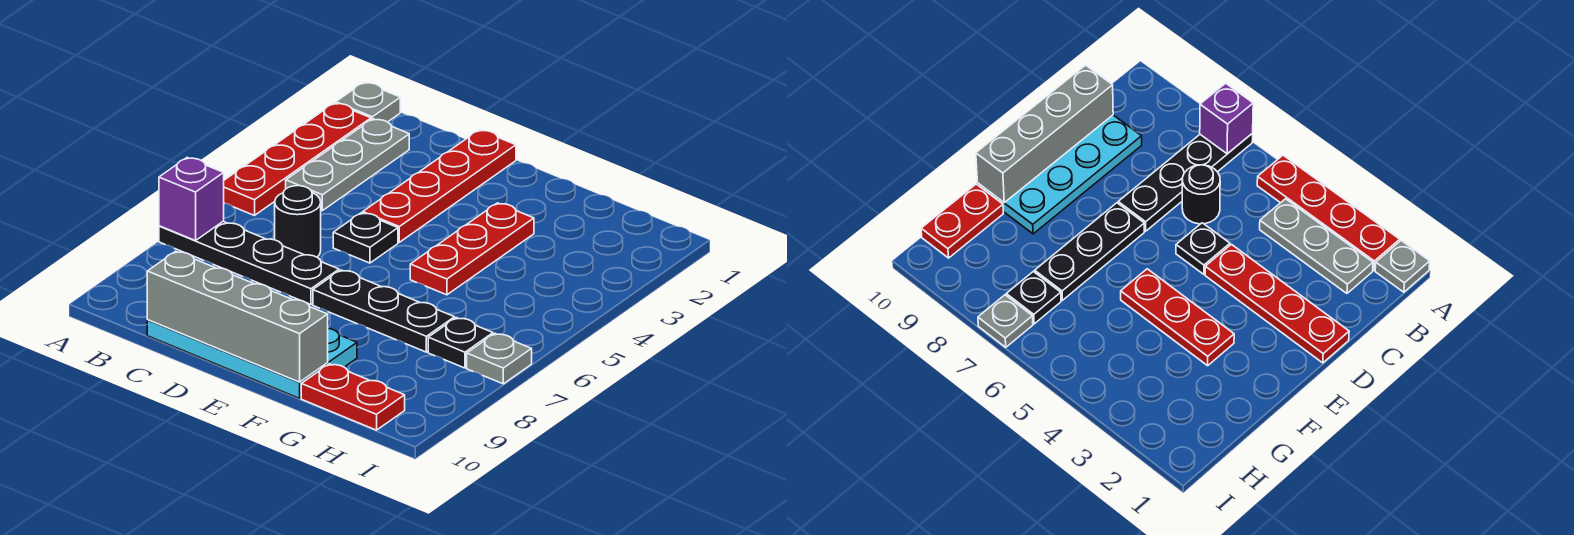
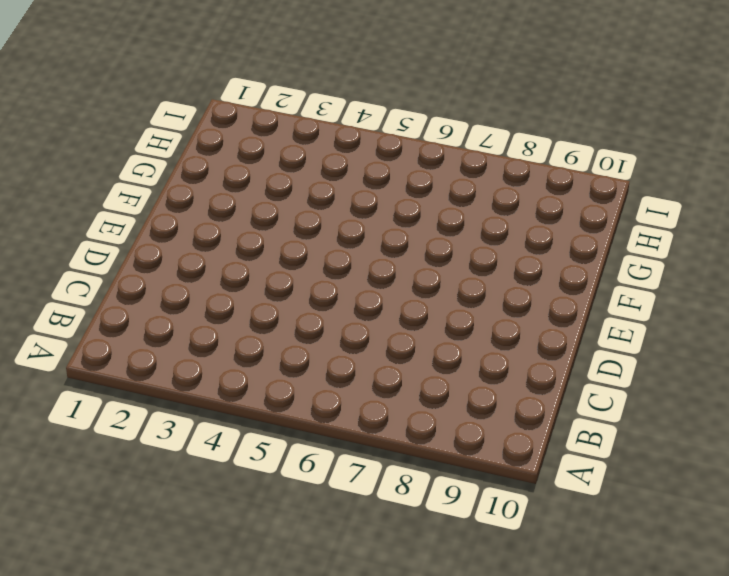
none -> grey 1x1 plate [336,82,400,122]
none -> red 1x4 plate [224,103,371,216]
none -> black 1x4 plate [159,221,339,304]

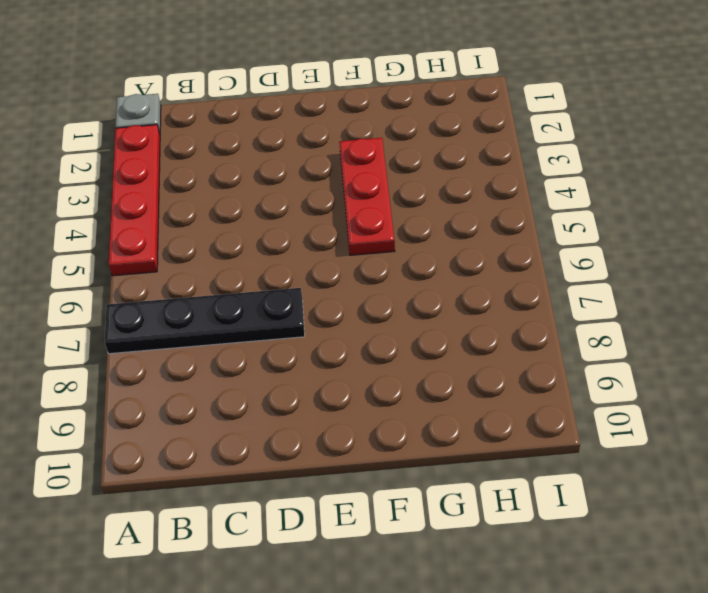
none -> grey 1x3 plate [286,119,409,211]
none -> black 1x1 round brick [275,186,321,257]
none -> cyan 2x4 plate [147,320,357,398]

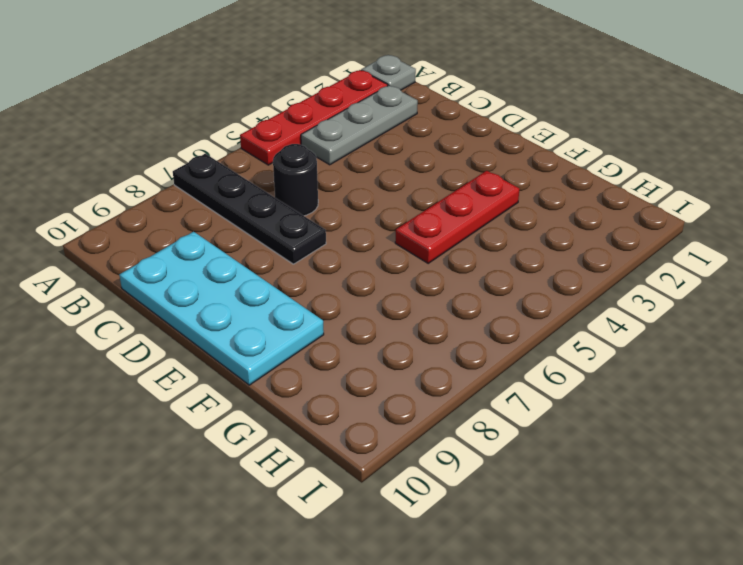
none -> red 1x4 plate [363,130,516,242]
none -> black 1x1 plate [333,213,398,263]
none -> black 1x3 plate [313,270,455,352]

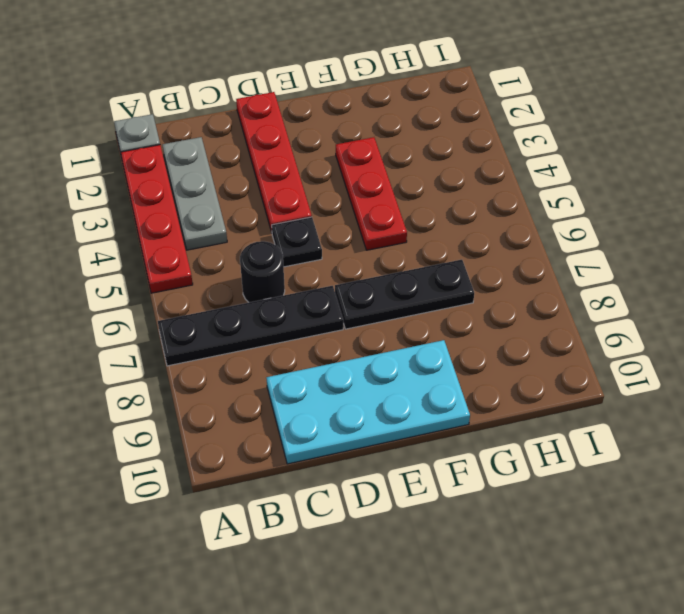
none -> red 1x2 plate [301,364,405,430]
none -> black 1x1 plate [428,318,493,368]
none -> grey 1x1 plate [467,334,532,384]

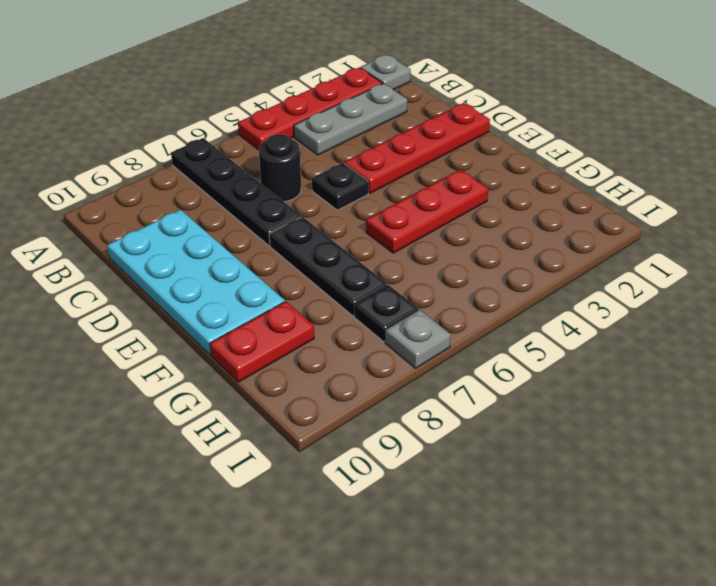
red 1x2 plate [210,301,314,382] -> red 1x2 plate turned to [301,364,405,430]
none -> purple 1x1 brick [159,158,224,241]
none -> grey 1x4 brick [147,251,328,382]

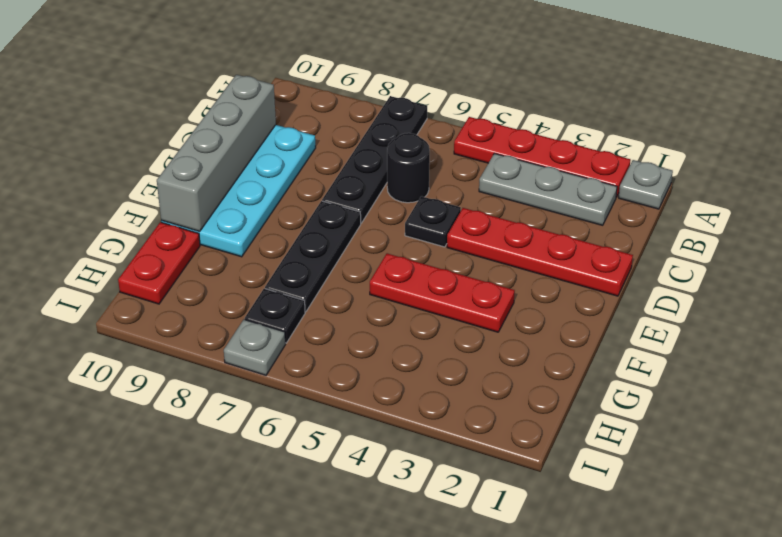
none -> purple 1x1 brick [159,158,224,241]

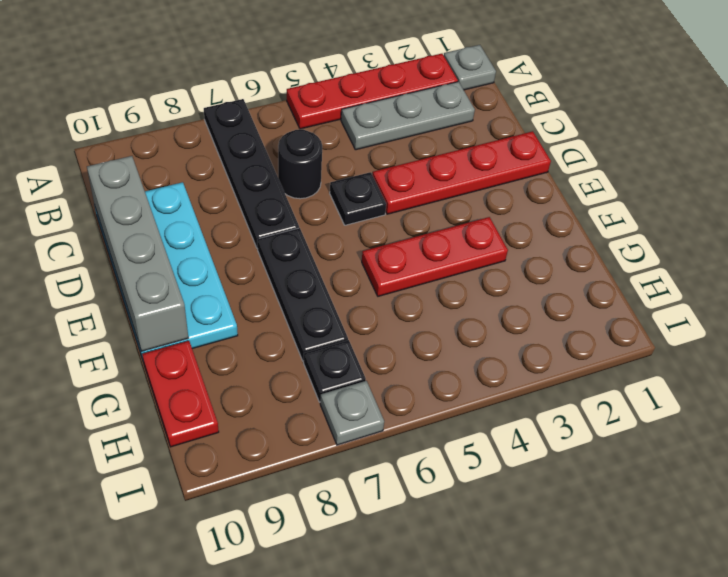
none -> purple 1x1 brick [159,158,224,241]

